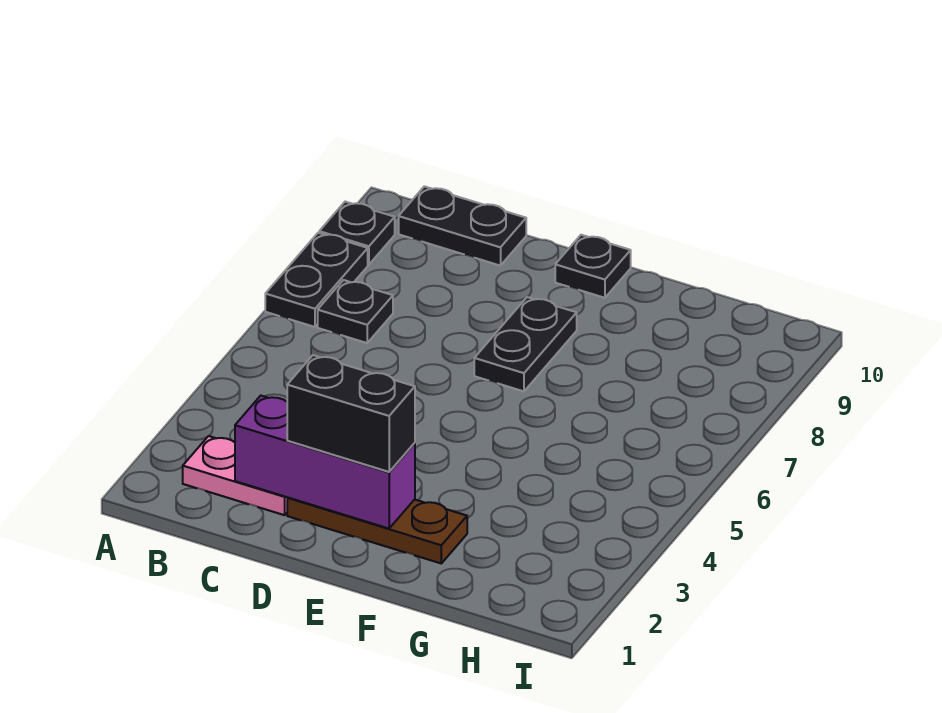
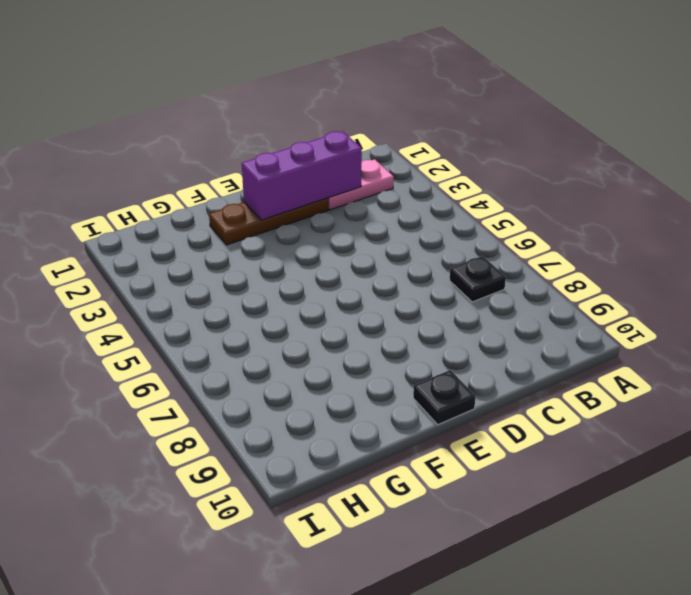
none -> black 1x2 plate [265,233,368,327]
none -> black 1x1 plate [319,202,395,265]

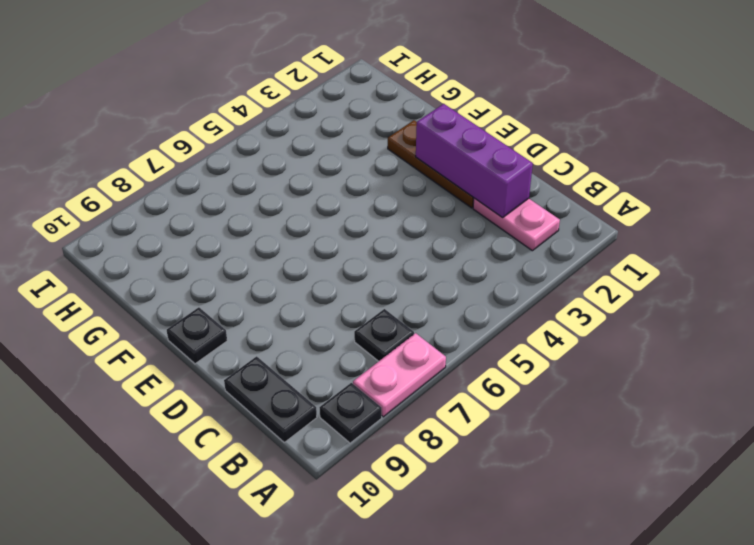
pink 1x2 plate [353,333,446,417] -> black 1x2 plate [265,233,368,327]
none -> black 1x2 plate [474,297,577,391]
none -> black 1x2 brick [287,355,415,472]

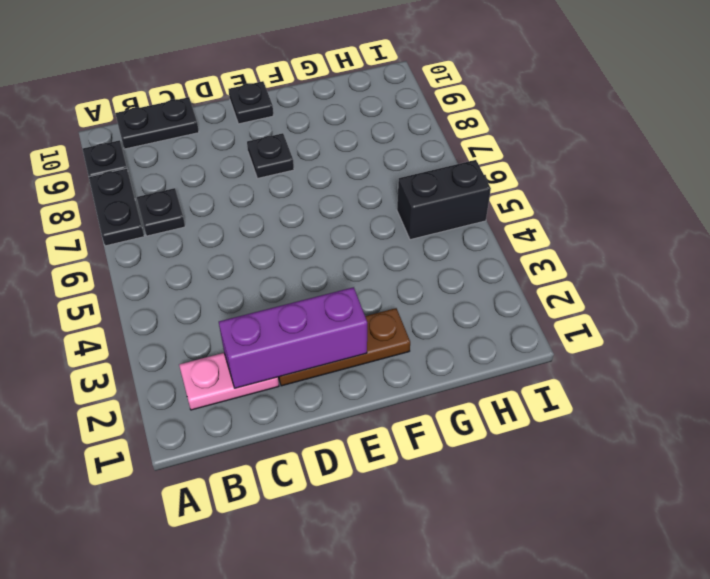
black 1x1 plate [247,133,294,178] -> black 1x2 plate [474,297,577,391]
black 1x2 brick [397,160,491,240] -> black 1x2 brick moved to [287,355,415,472]

